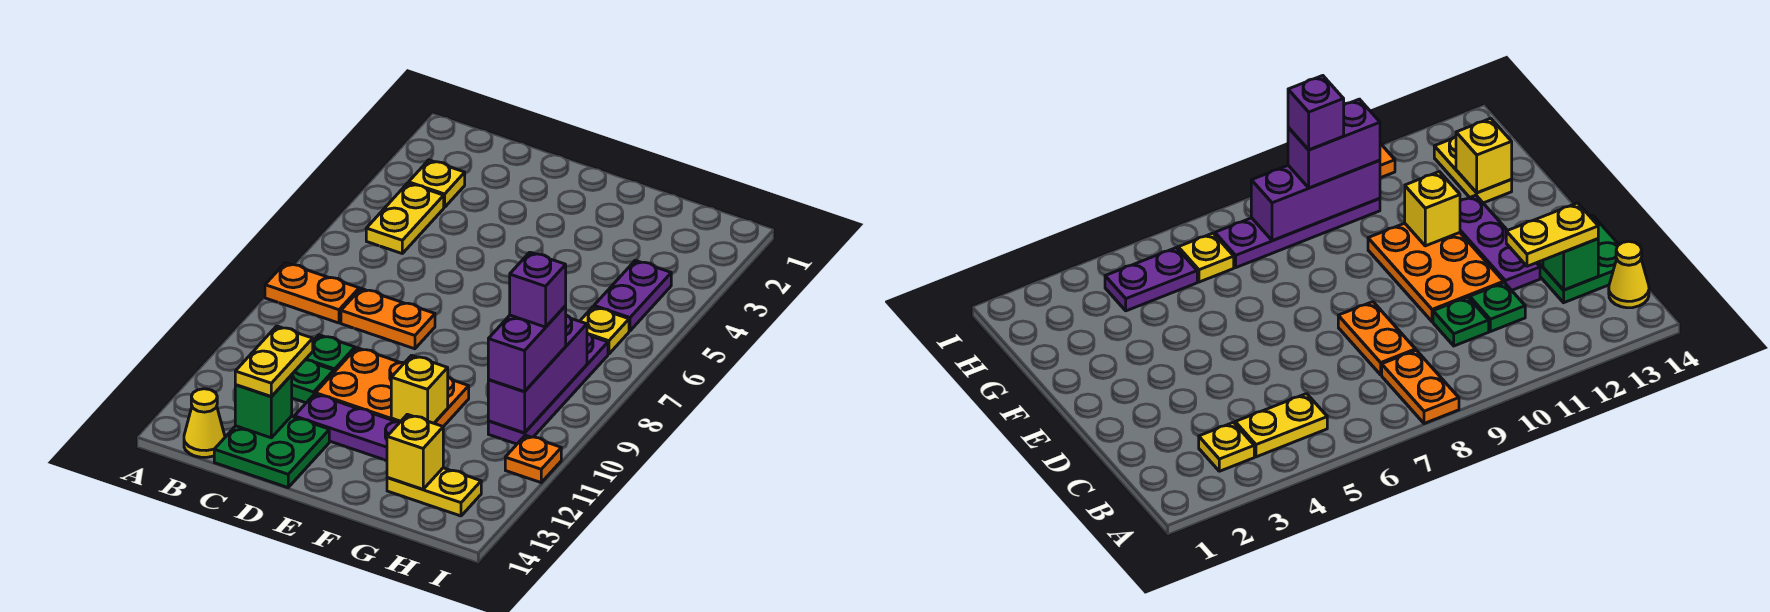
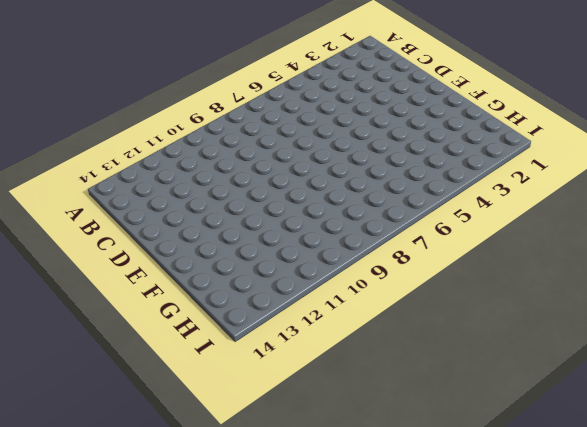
none -> orange 1x2 plate [265,263,359,323]
none -> yellow 1x1 plate [409,160,465,207]
none -> yellow 1x2 plate [366,183,444,253]

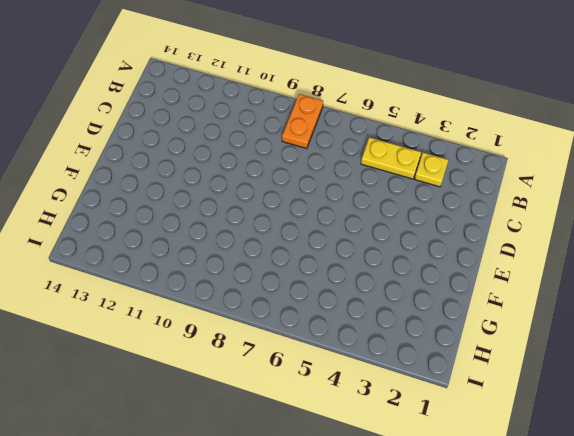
none -> yellow 1x1 cone [184,389,225,457]
none -> orange 1x2 plate [341,289,435,349]
none -> green 1x1 plate [306,335,355,372]

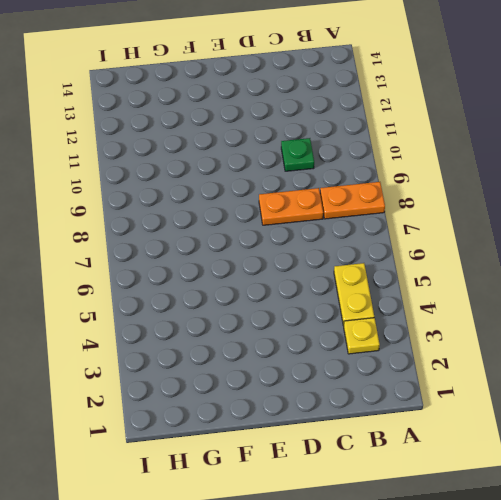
none -> yellow 1x1 cone [184,389,225,457]
none -> green 1x1 plate [292,359,334,403]
none -> green 2x2 plate [214,416,329,488]

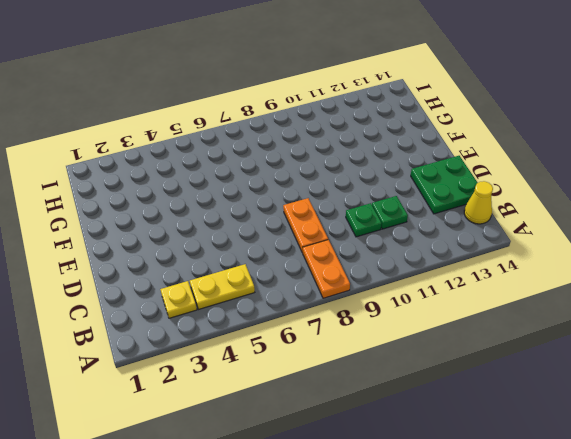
none -> orange 2x3 plate [316,348,469,427]
none -> purple 1x3 plate [294,394,400,461]
none -> yellow 1x2 plate [387,468,481,516]

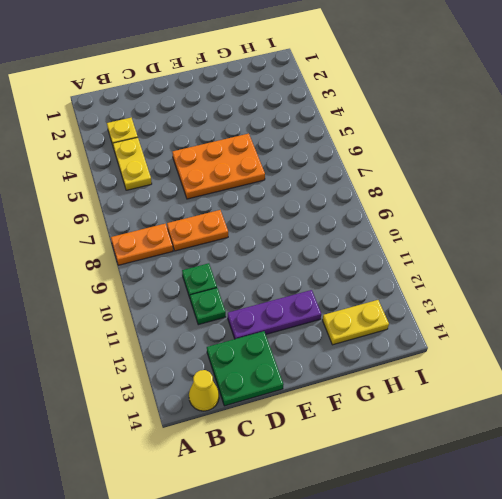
orange 2x3 plate [172,134,265,199] -> orange 2x3 plate moved to [316,348,469,427]
none -> purple 1x2 plate [594,260,671,331]
none -> yellow 1x1 plate [580,307,629,354]
none -> purple 1x4 plate [488,333,608,444]

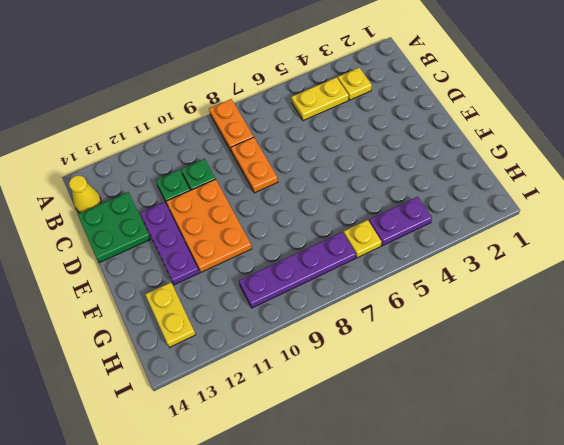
none -> orange 1x1 plate [505,435,561,483]
none -> green 1x1 brick [235,375,292,438]
none -> yellow 1x1 brick [391,355,448,423]

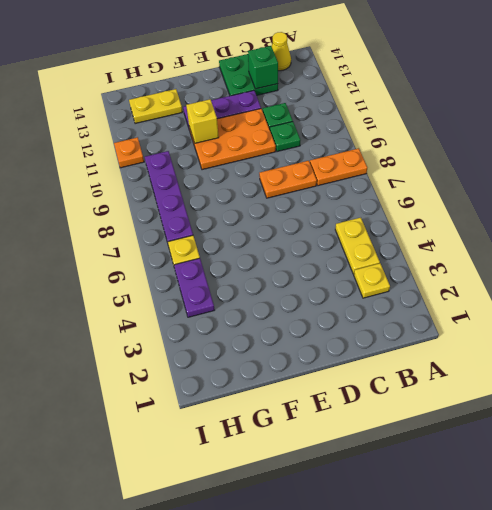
none -> yellow 1x1 brick [387,414,443,489]
none -> purple 1x3 brick [488,315,587,433]
none -> yellow 1x2 plate [235,326,313,397]

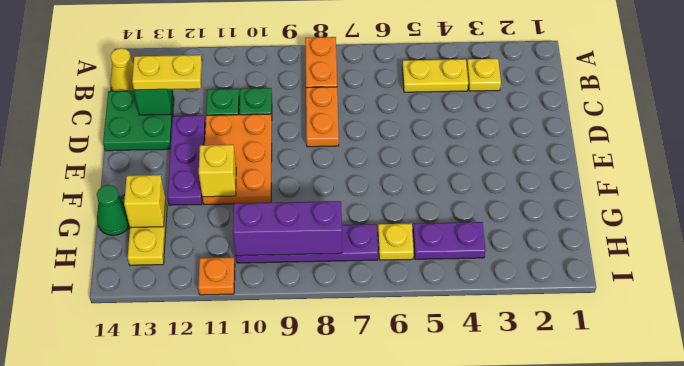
green 1x1 cone [97,185,130,236] -> none
none -> purple 1x2 brick [488,306,566,392]
none -> purple 1x1 brick [510,252,566,327]

